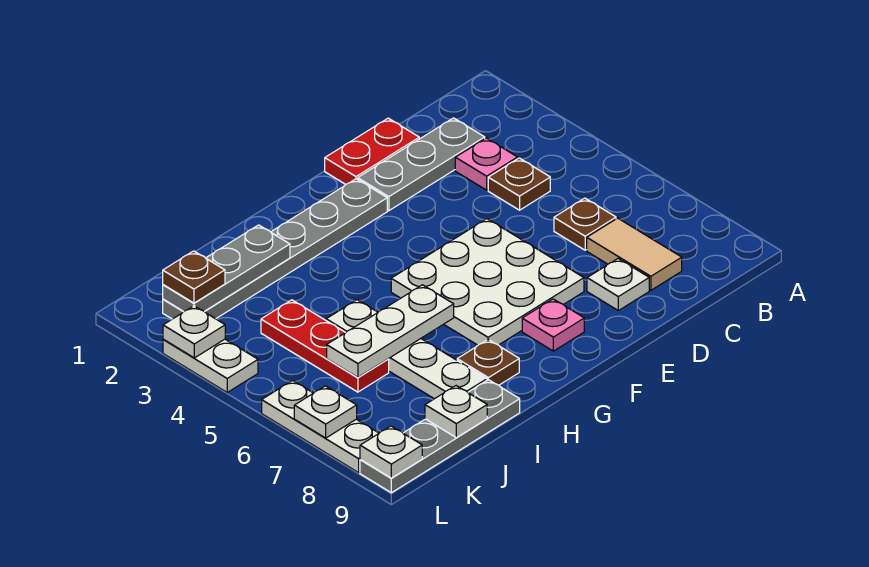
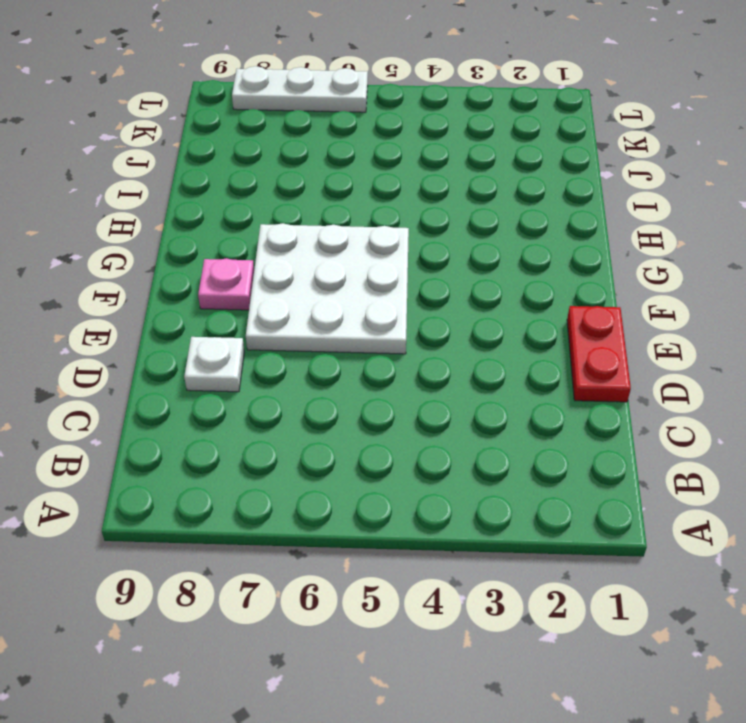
none -> grey 1x3 plate [358,118,485,211]
none -> pink 1x1 plate [455,138,518,190]
none -> brown 1x1 plate [488,158,550,210]

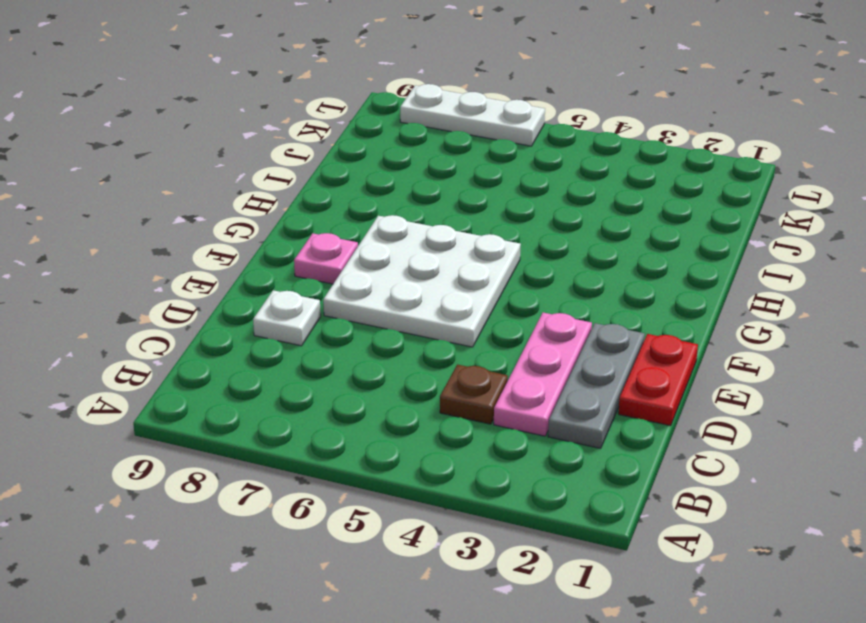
pink 1x3 plate [494,313,592,436] -> pink 1x1 plate [455,138,518,190]
none -> brown 1x1 plate [554,198,616,250]
none -> tan 1x2 tile [587,218,682,290]
none -> grey 1x6 plate [163,179,387,319]

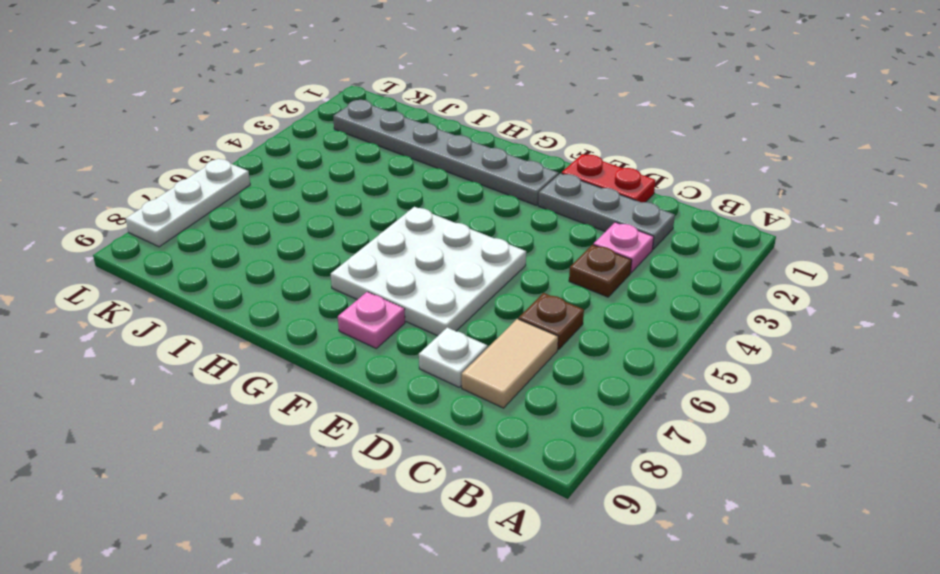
none -> brown 1x1 plate [457,340,519,385]
none -> white 1x4 plate [326,300,487,399]
none -> grey 1x4 plate [360,380,520,493]

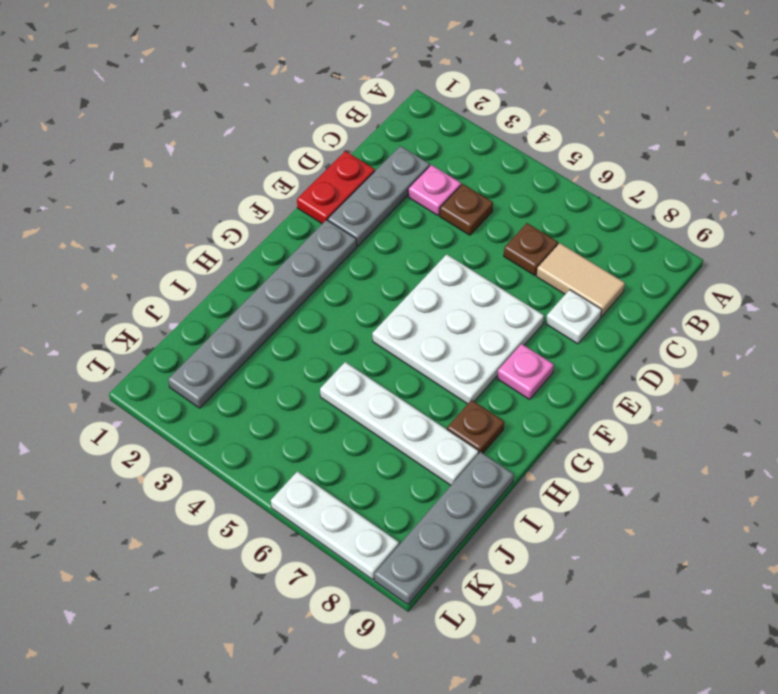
none -> red 1x3 plate [261,300,389,392]
none -> white 1x2 plate [163,339,258,392]
none -> white 1x3 plate [327,285,454,378]

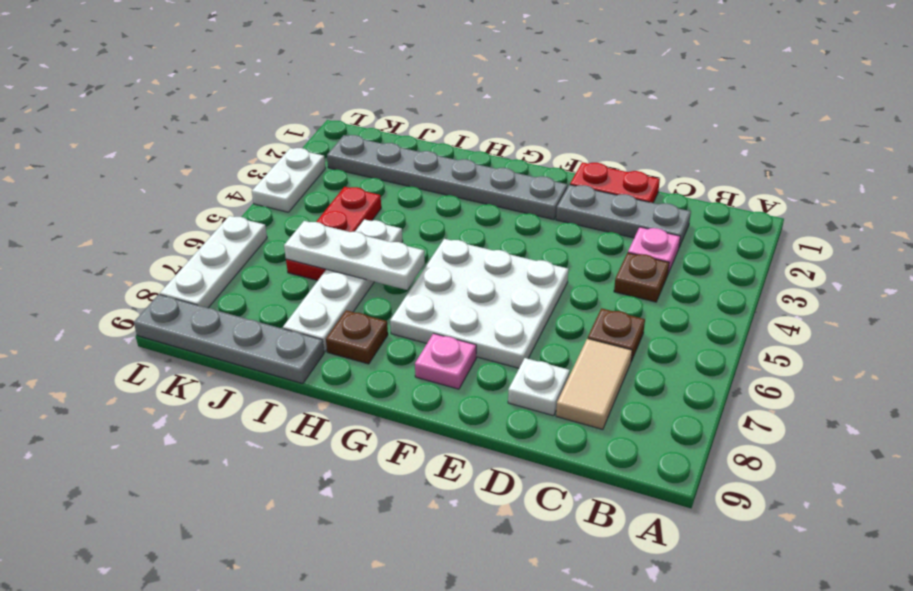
none -> grey 1x3 plate [163,225,290,312]
none -> white 1x1 plate [425,386,487,438]
none -> white 1x1 plate [163,306,225,358]

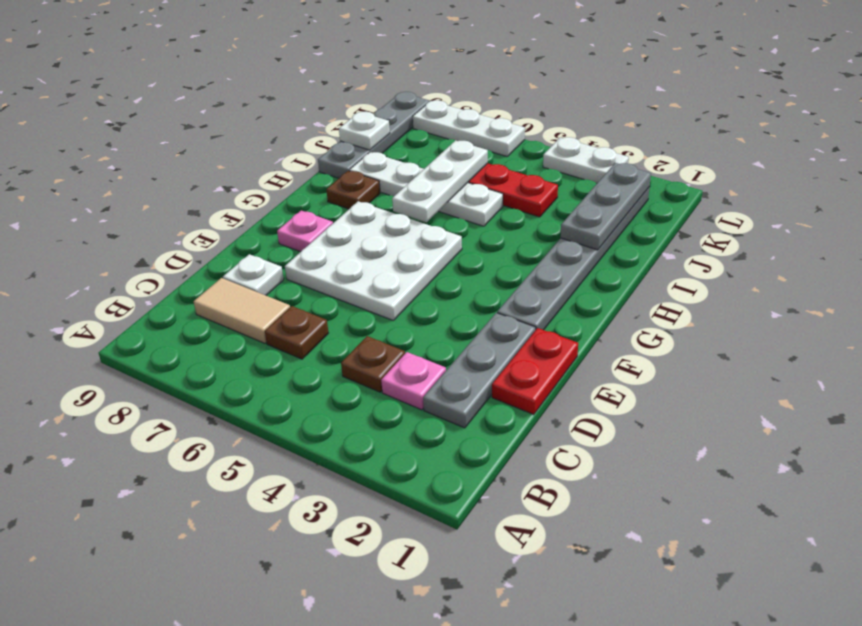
none -> white 1x1 plate [163,306,225,358]
none -> white 1x1 plate [294,386,357,438]
none -> white 1x1 plate [360,426,422,478]

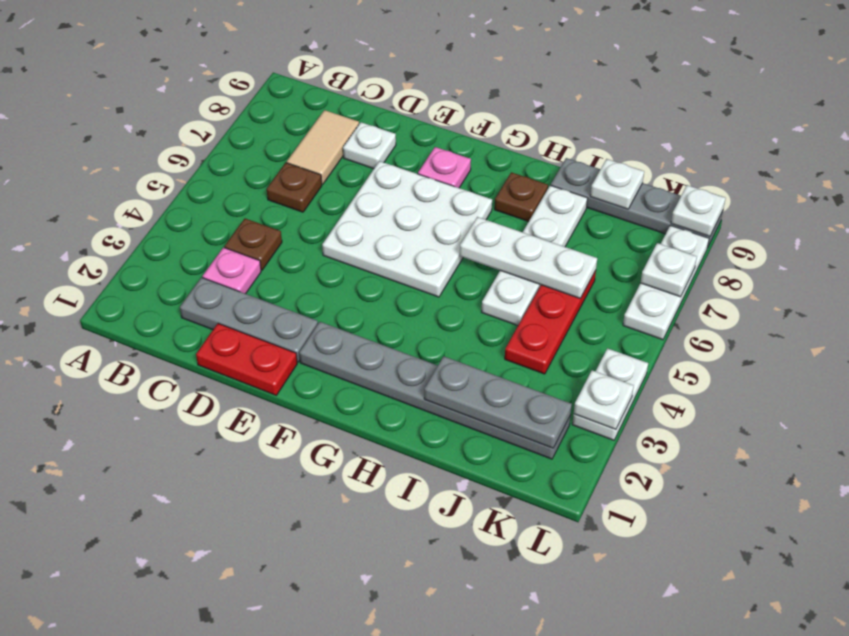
none -> brown 1x1 plate [163,251,225,303]

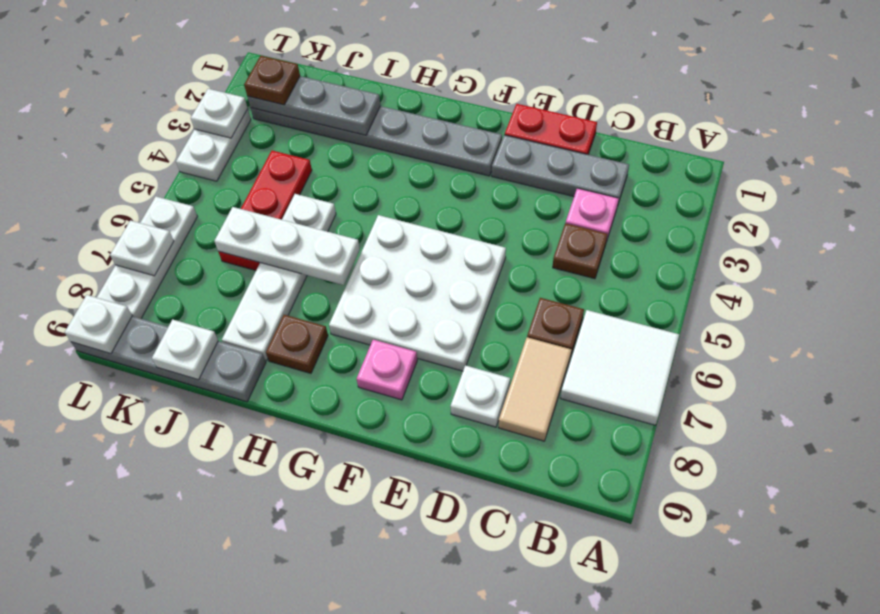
white 2x2 tile [561,310,679,425] -> none

